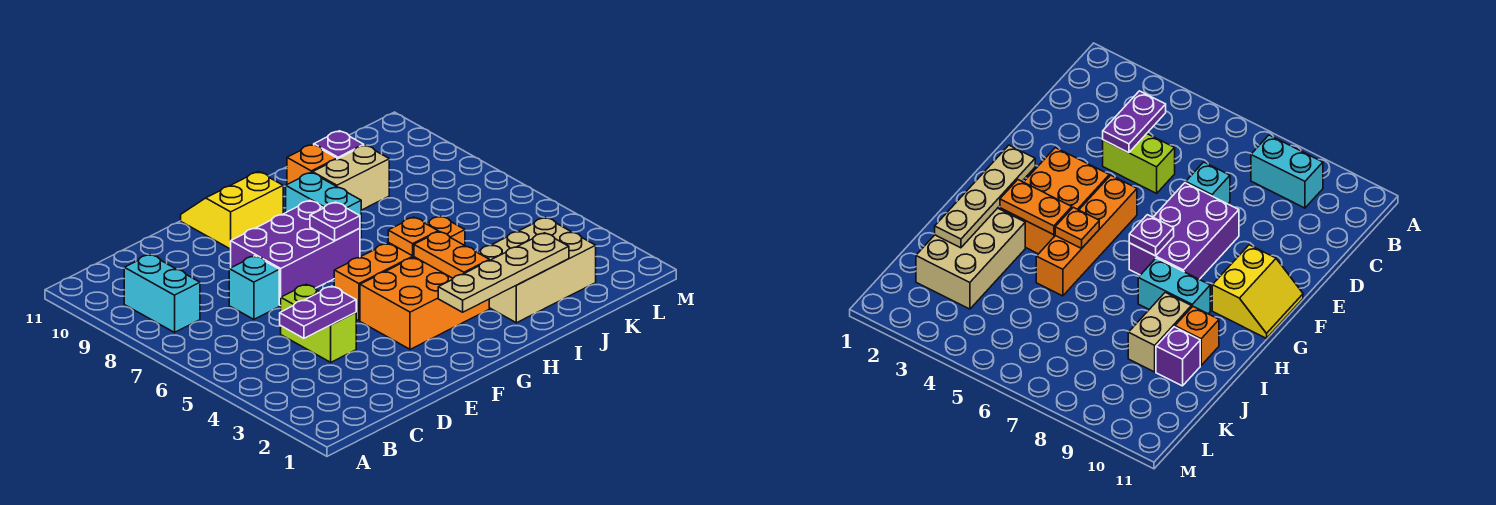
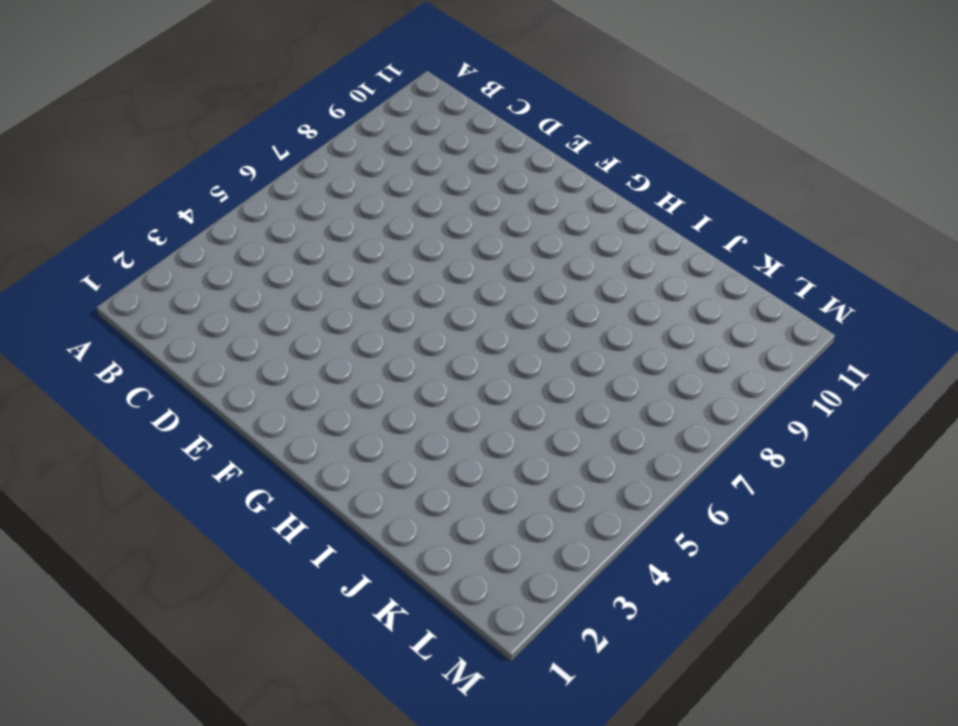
none -> cyan 1x2 brick [124,255,200,332]
none -> lime 1x2 brick [281,284,356,362]
none -> cyan 1x1 brick [229,256,279,319]

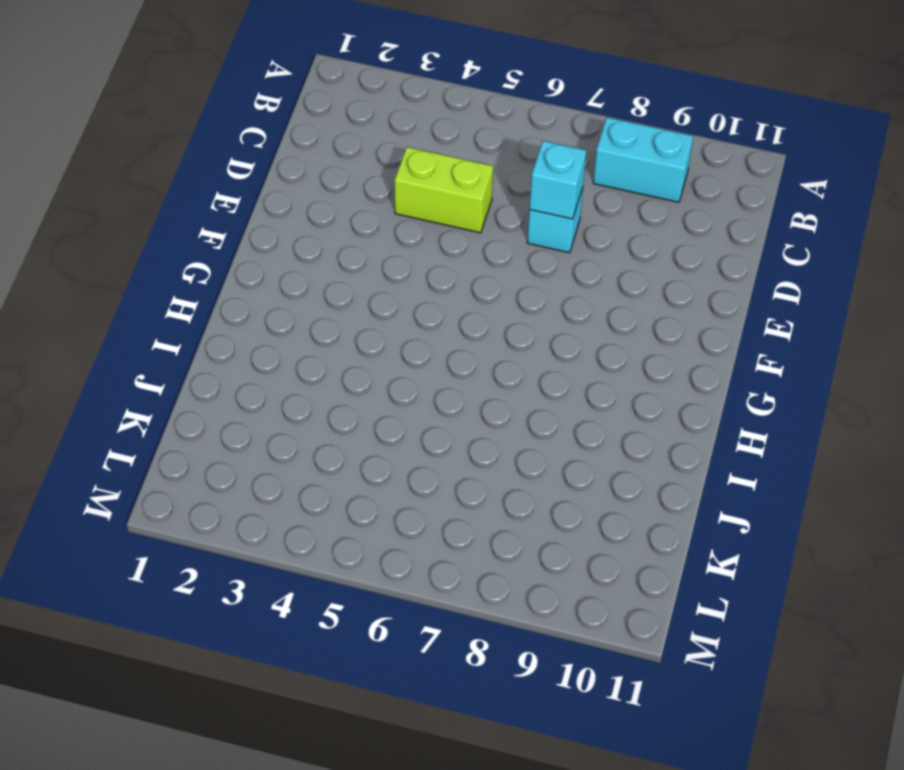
cyan 1x1 brick [530,141,586,219] -> none
none -> purple 2x3 brick [231,201,360,306]
none -> orange 2x3 brick [360,257,489,349]
none -> orange 1x4 brick [334,216,465,321]

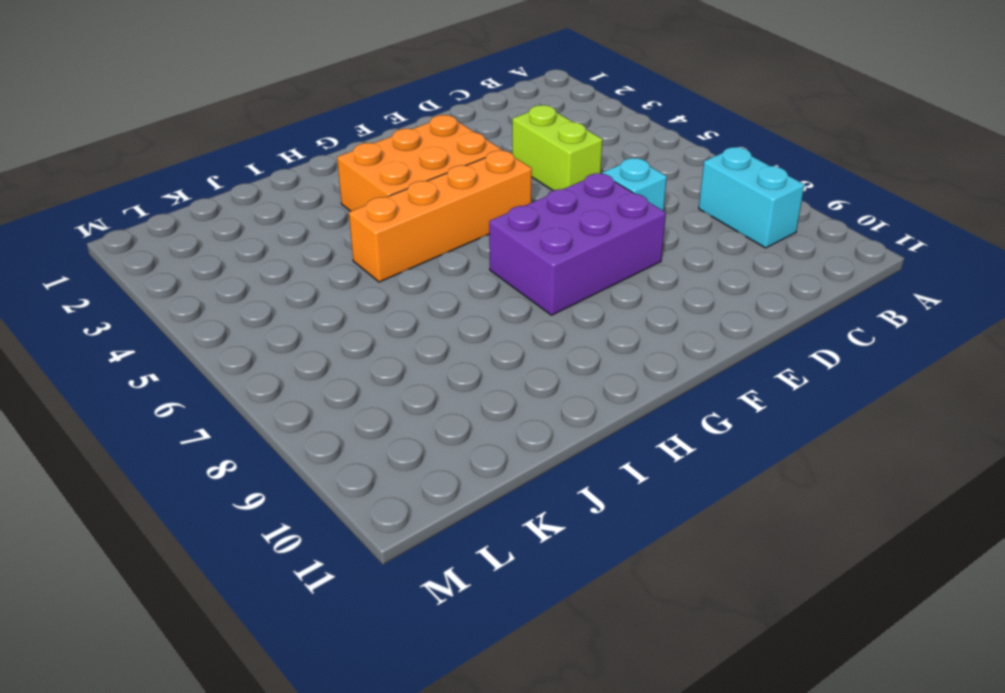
none -> yellow 2x2 slope [181,172,283,249]
none -> cyan 1x2 brick [286,172,361,238]
none -> tan 2x3 brick [477,217,596,323]

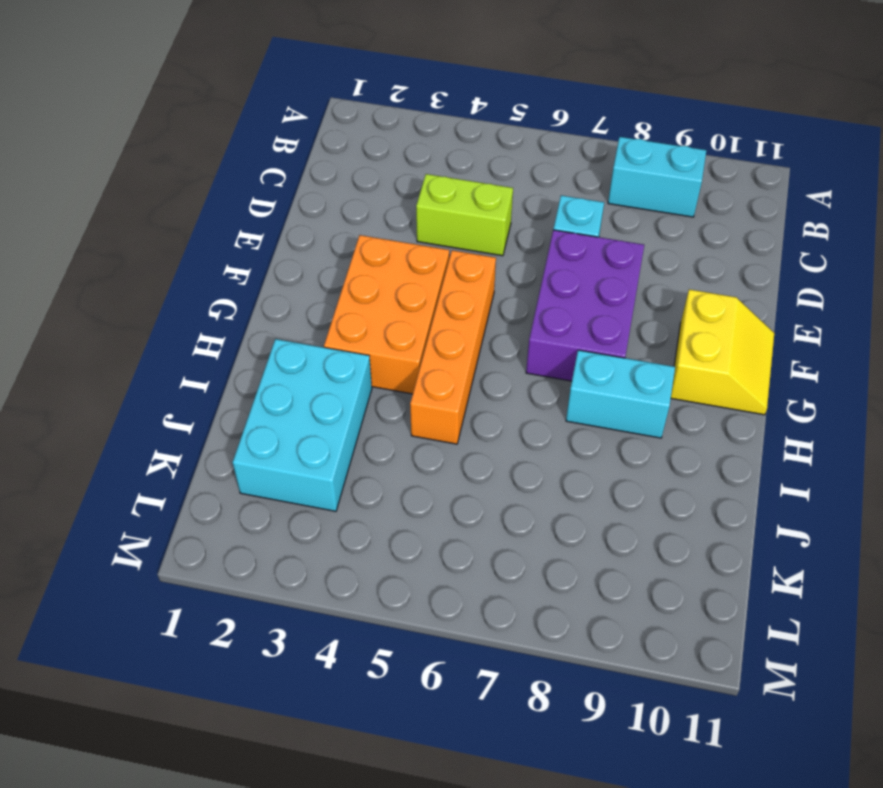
cyan 2x3 brick [233,339,372,511] -> tan 2x3 brick [477,217,596,323]
none -> tan 1x2 brick [313,145,389,210]
none -> orange 1x1 brick [287,145,337,184]
none -> purple 1x1 brick [314,131,364,159]

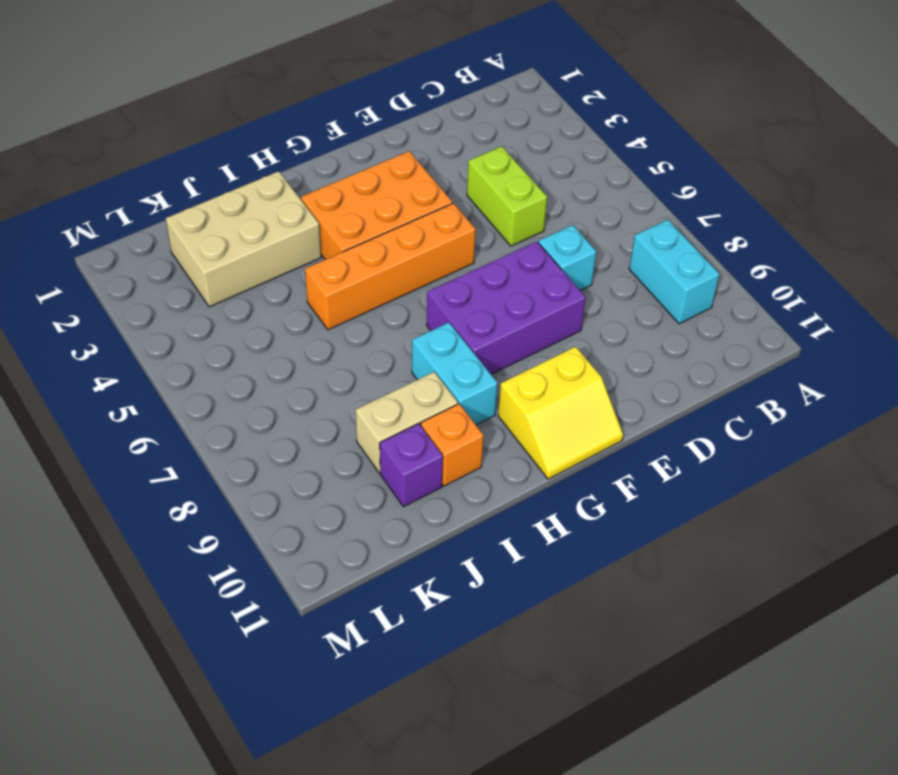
none -> purple 1x2 plate [280,286,356,338]
none -> tan 1x4 plate [438,233,569,312]
none -> purple 1x1 plate [310,202,360,241]

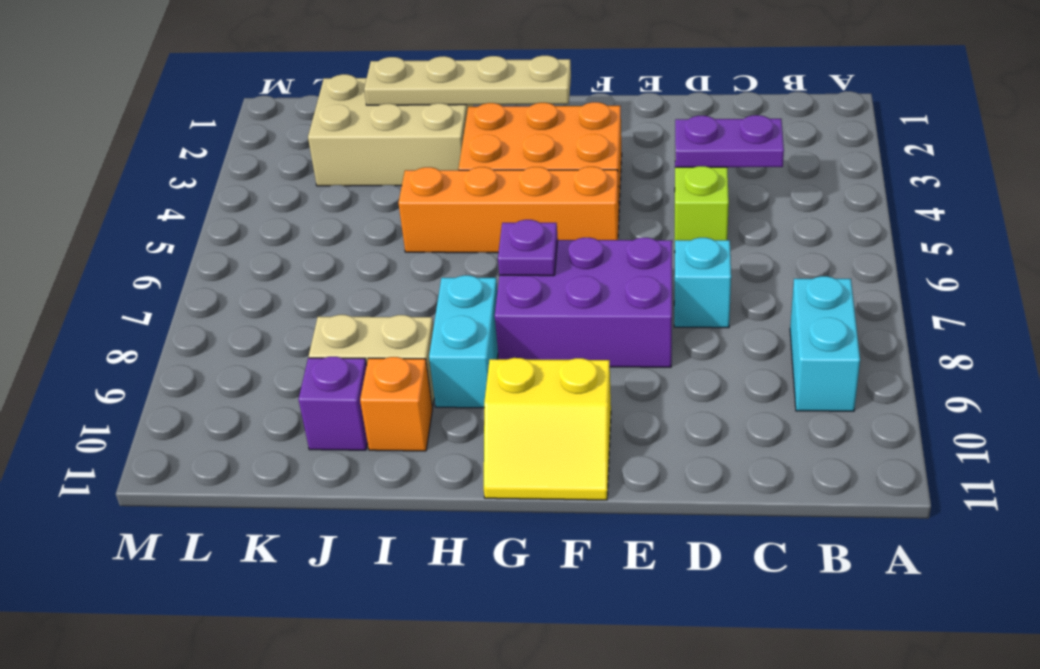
none -> orange 1x2 plate [414,232,489,278]
none -> orange 1x1 plate [388,217,438,256]

